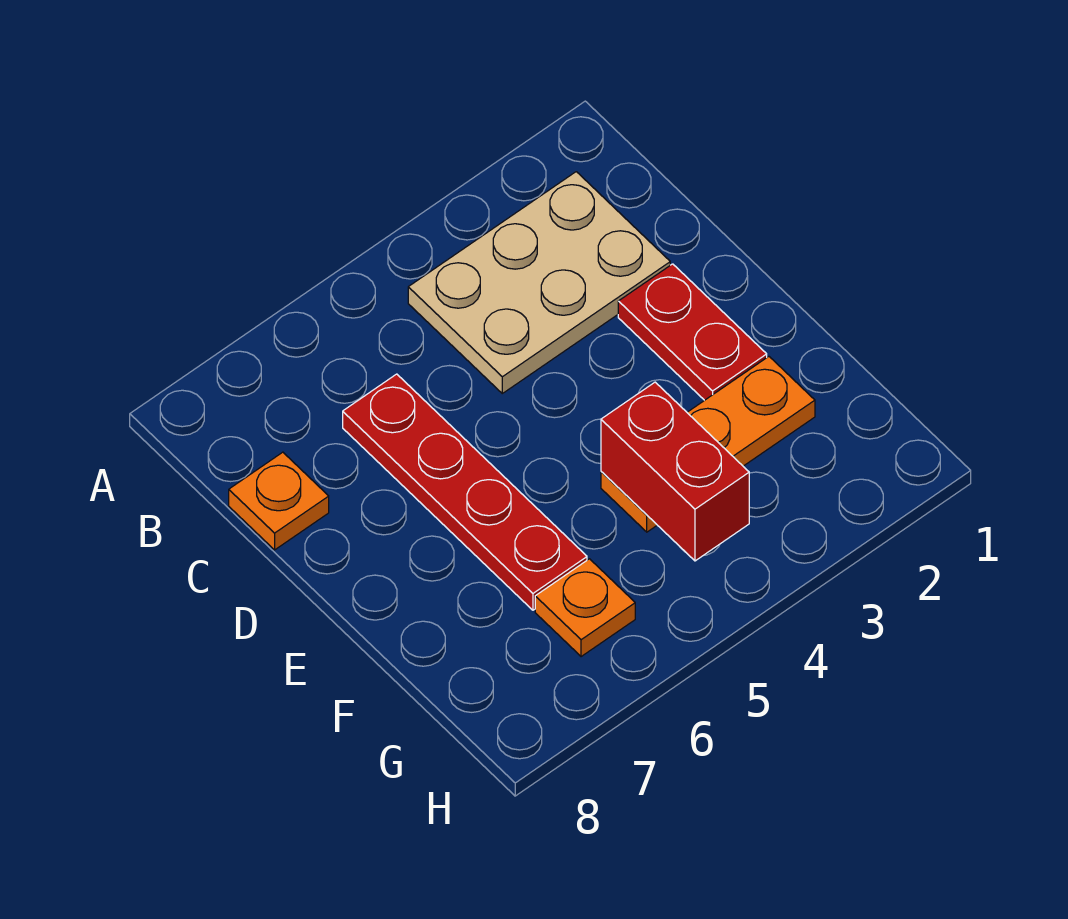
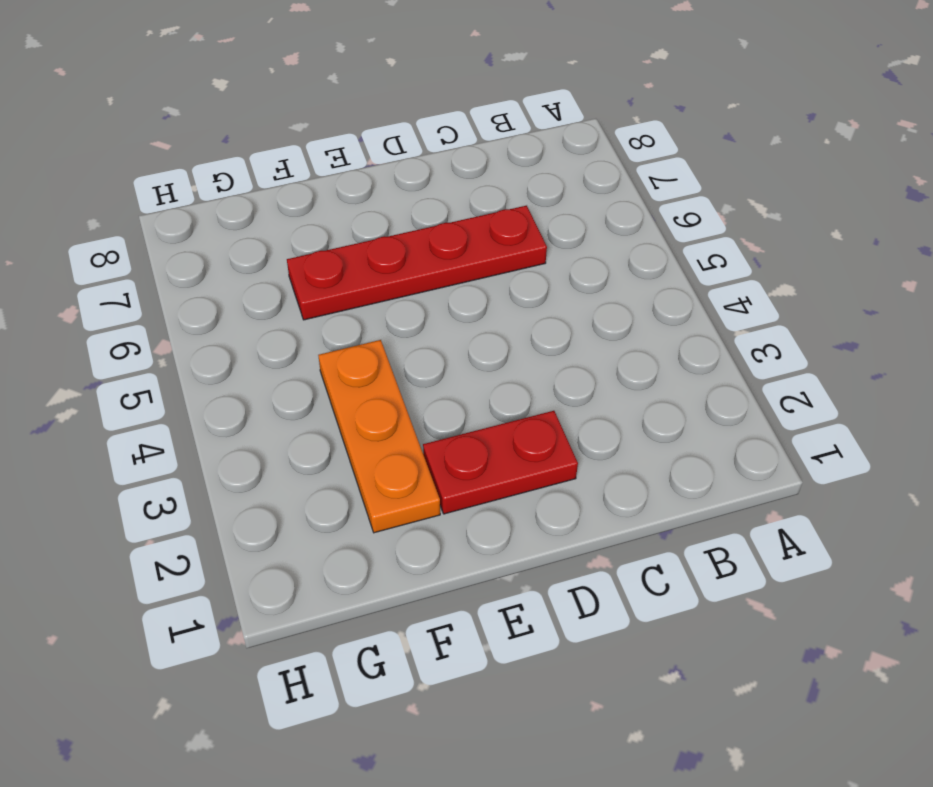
none -> tan 2x3 plate [408,172,670,393]
none -> orange 1x1 plate [229,452,329,550]

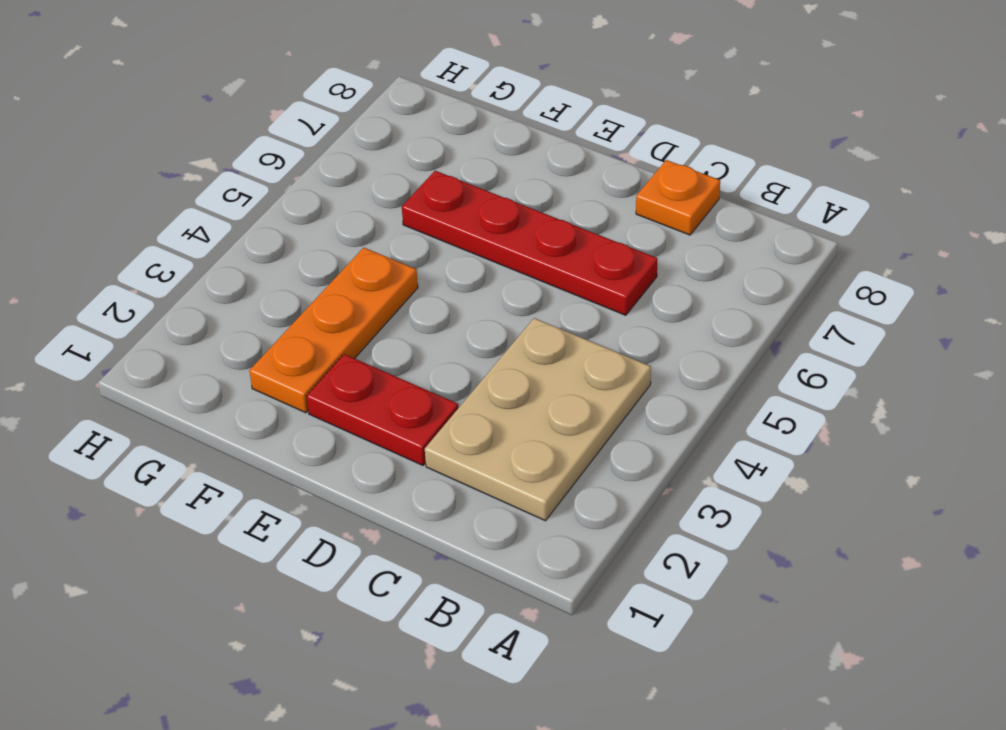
none -> orange 1x1 plate [535,559,635,657]
none -> red 1x2 brick [601,382,749,561]

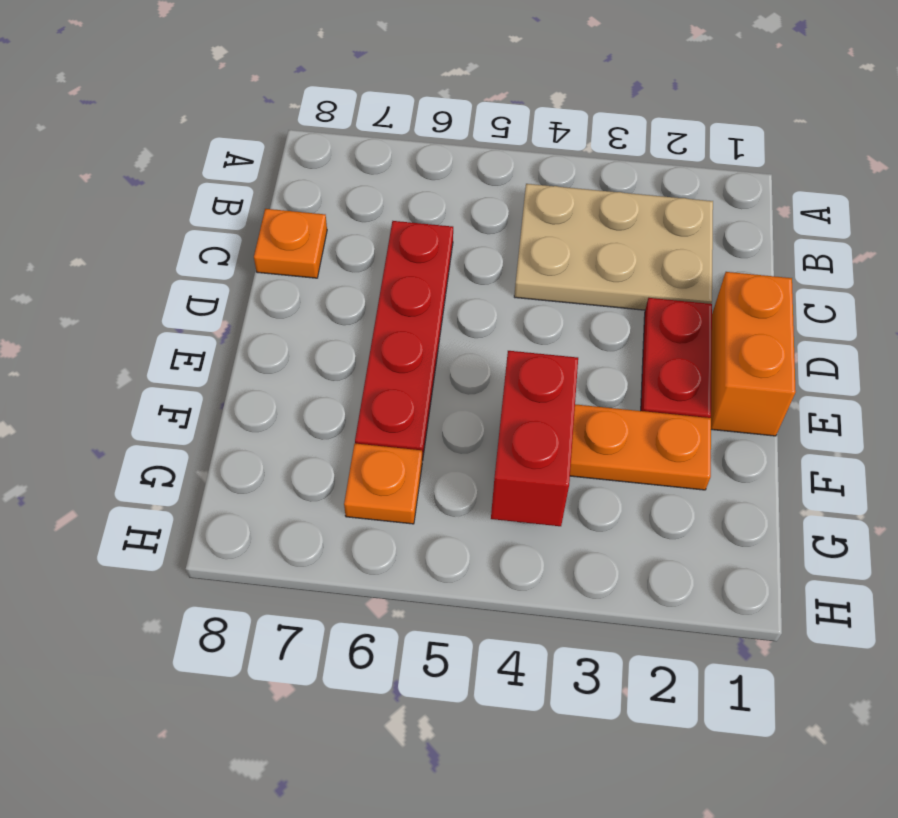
orange 1x2 brick [710,272,796,436] -> none

